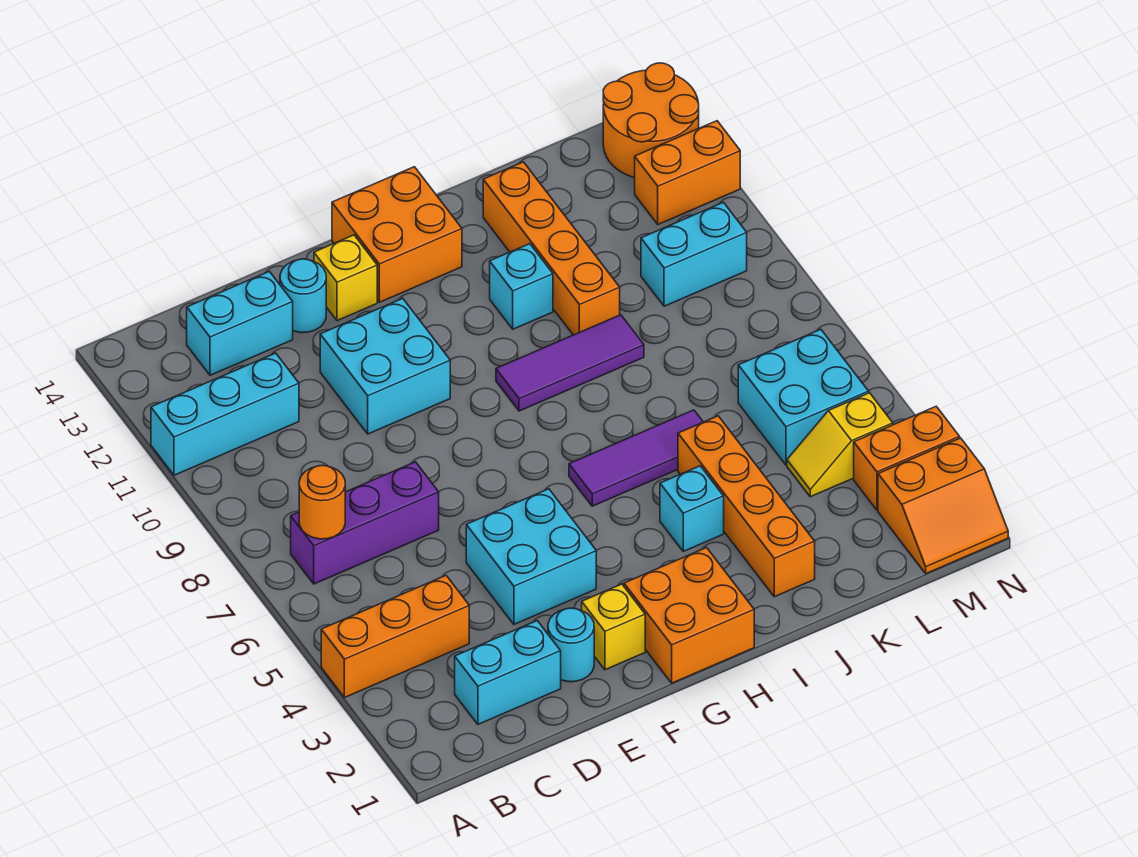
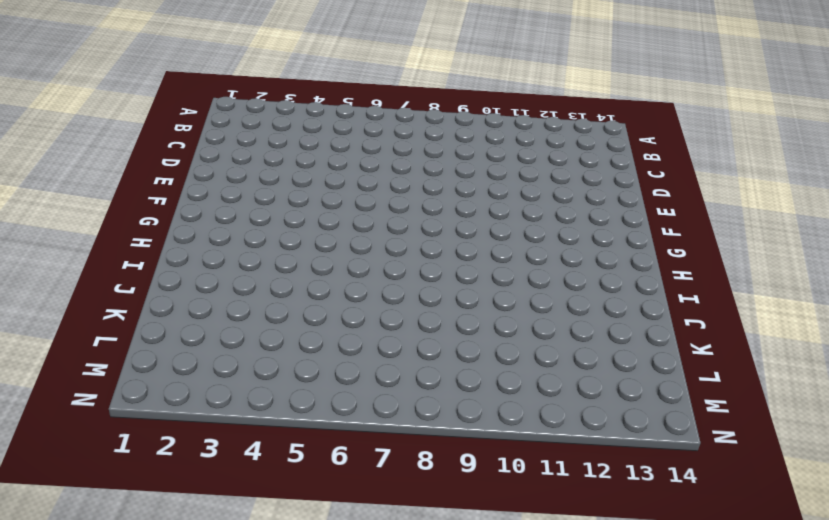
none -> orange 1x3 brick [321,576,469,698]
none -> cyan 1x3 brick [151,353,299,475]
none -> purple 1x3 brick [291,462,439,584]

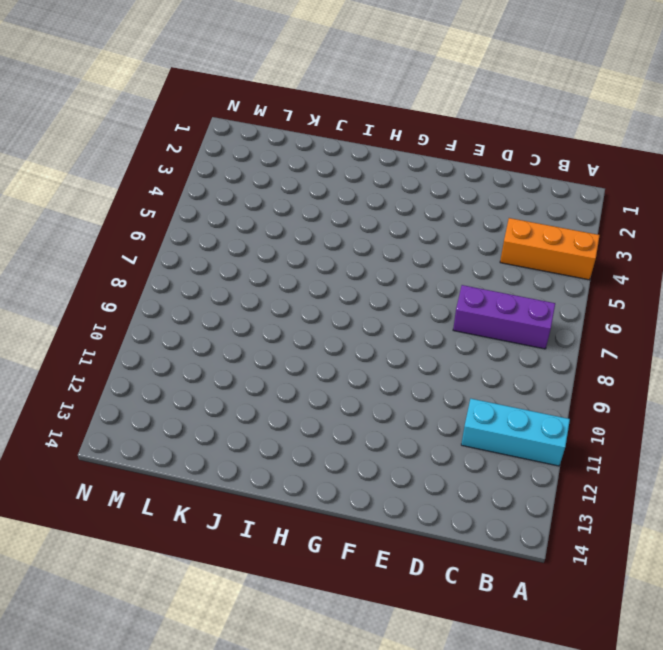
none -> cyan 1x2 brick [455,621,561,724]
none -> cyan 1x2 brick [187,271,293,375]
none -> cyan 1x1 round brick [548,608,594,682]

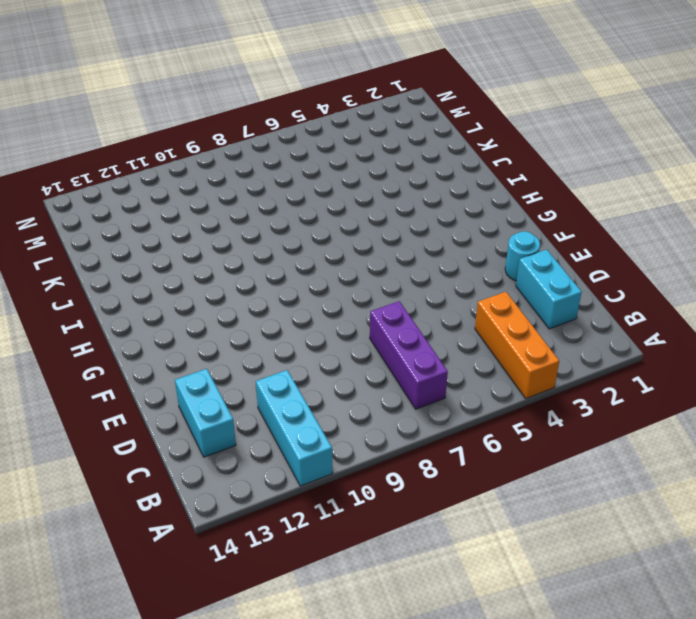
none -> cyan 2x2 brick [466,489,596,624]
none -> cyan 2x2 brick [320,298,450,434]
none -> cyan 1x1 round brick [280,259,326,333]

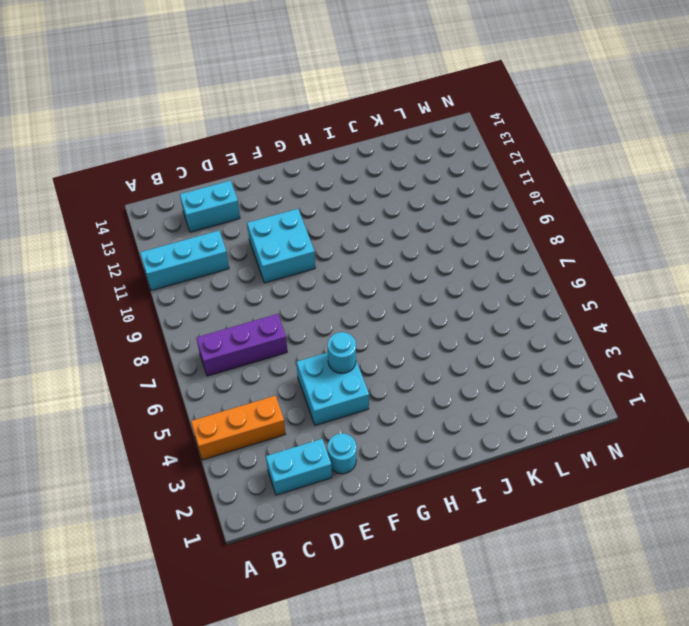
cyan 1x1 round brick [328,332,356,373] -> cyan 1x1 round brick moved to [280,259,326,333]
none -> yellow 1x1 brick [582,584,645,670]
none -> yellow 1x1 brick [314,235,377,321]
none -> orange 2x2 brick [624,548,754,683]

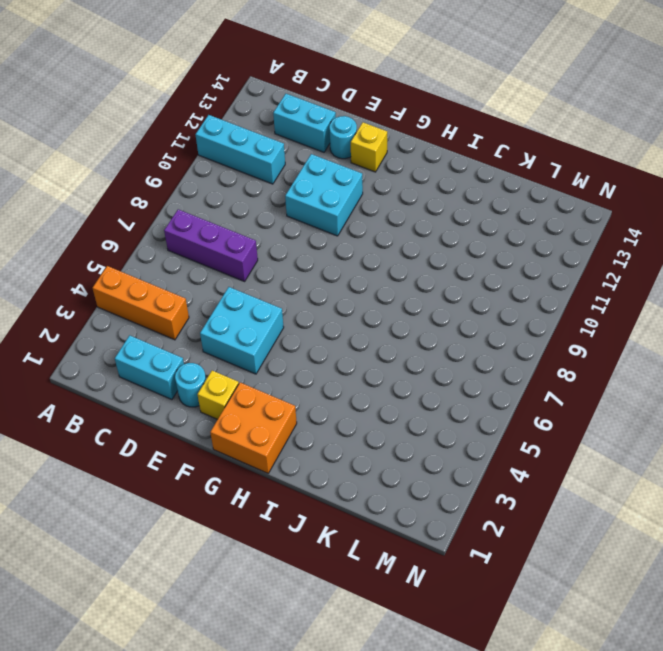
none -> orange 2x2 brick [332,167,462,302]
none -> purple 1x3 tile [569,410,703,506]
none -> purple 1x3 tile [496,315,644,411]

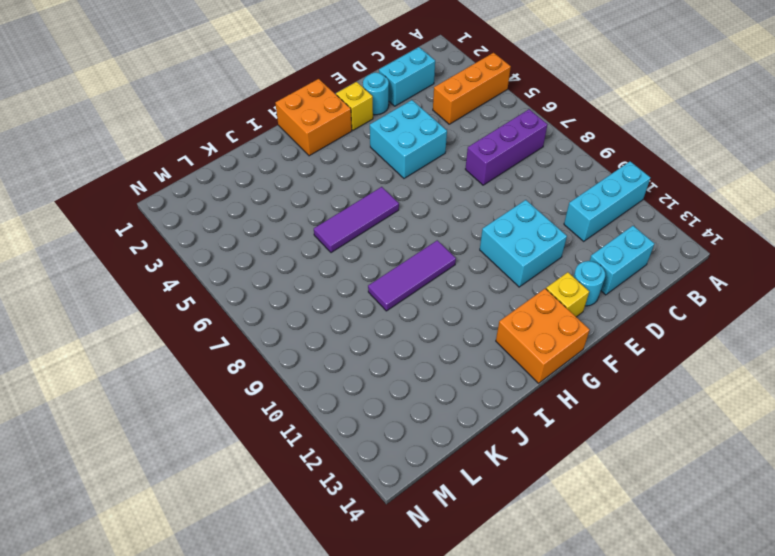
none -> cyan 1x1 brick [660,466,724,551]
none -> cyan 1x1 brick [490,244,553,329]
none -> orange 1x4 brick [678,416,815,597]

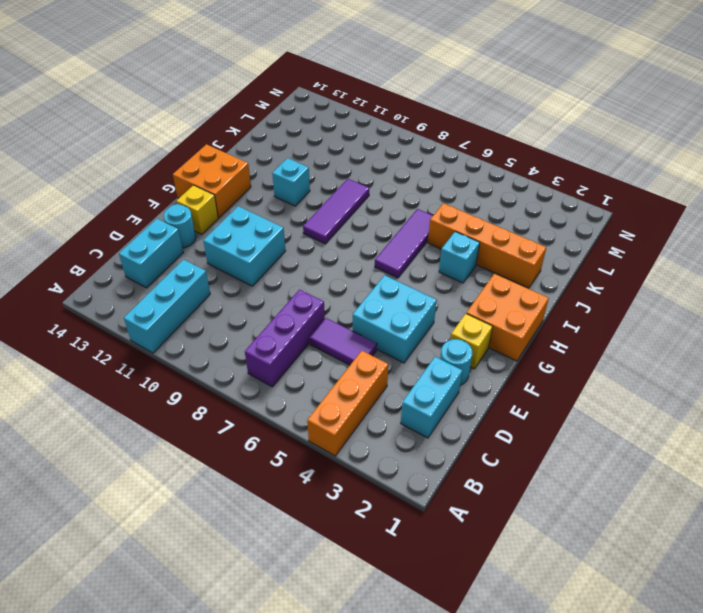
purple 1x2 tile [309,318,377,365] -> none
none -> orange 1x4 brick [483,162,620,335]
none -> yellow 1x2 slope [787,393,893,497]
none -> cyan 2x2 brick [738,329,869,465]

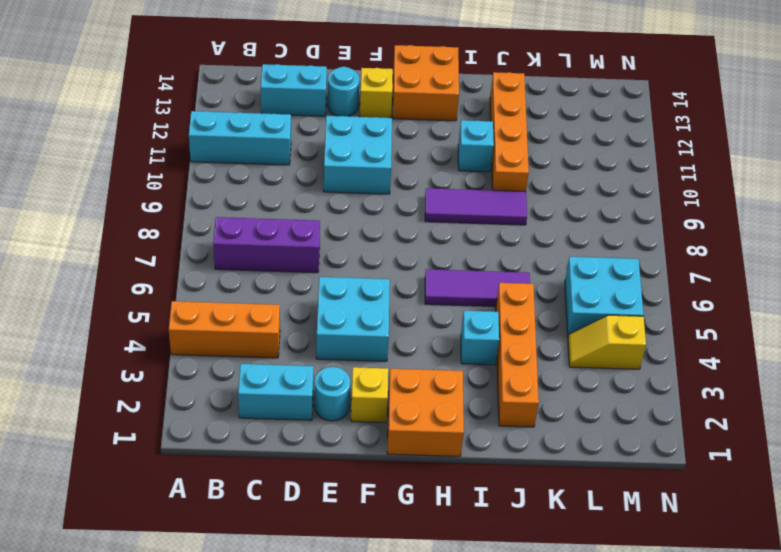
none -> cyan 1x2 brick [641,202,747,306]
none -> orange 2x2 slope [878,438,1008,574]
none -> orange 1x2 brick [854,406,960,510]

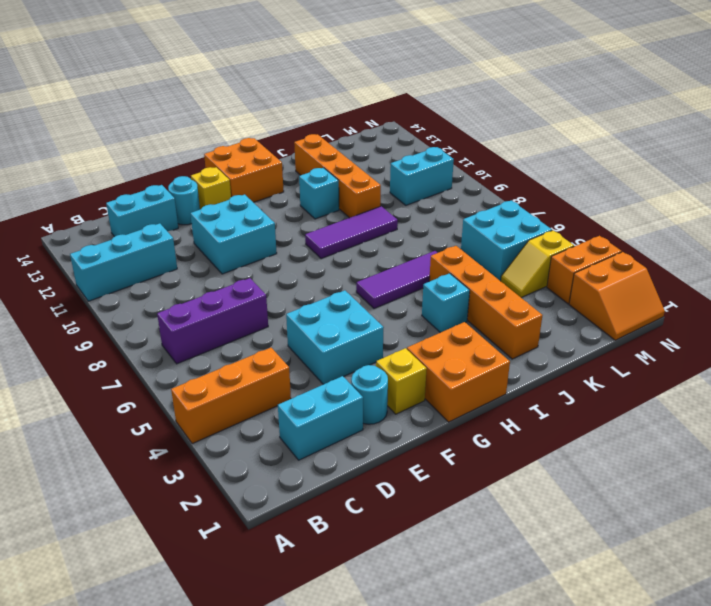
none -> orange 1x2 brick [635,121,740,224]
none -> orange 2x2 round brick [603,63,699,178]
none -> orange 1x1 round brick [299,465,345,539]

